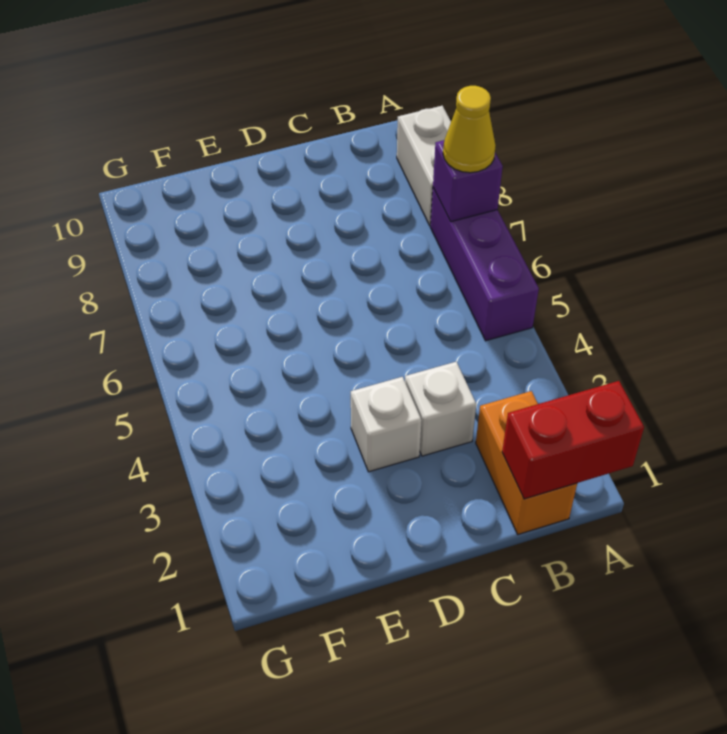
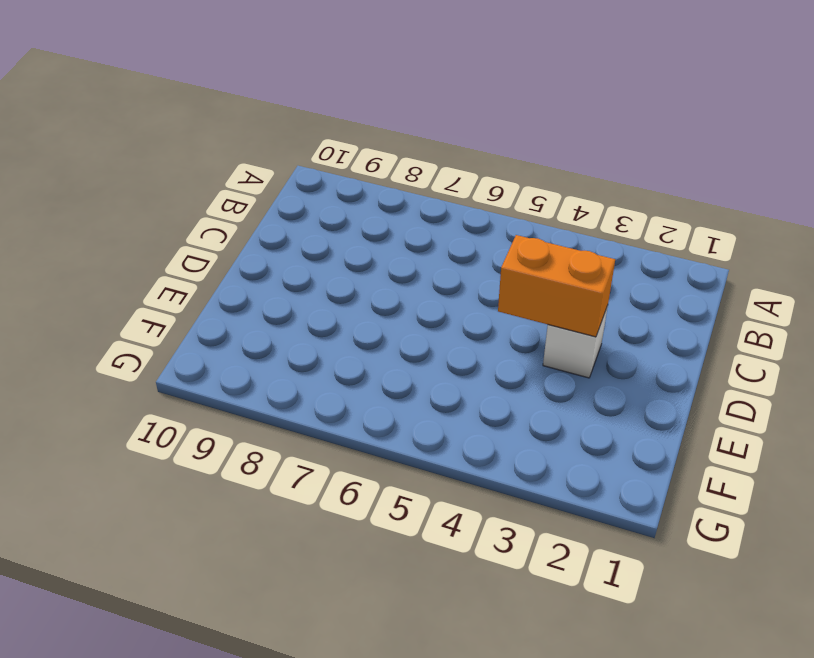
orange 1x2 brick [498,235,615,337] -> orange 1x2 brick moved to [476,391,577,534]
none -> purple 1x3 brick [431,188,539,341]
none -> white 1x2 brick [397,106,451,226]

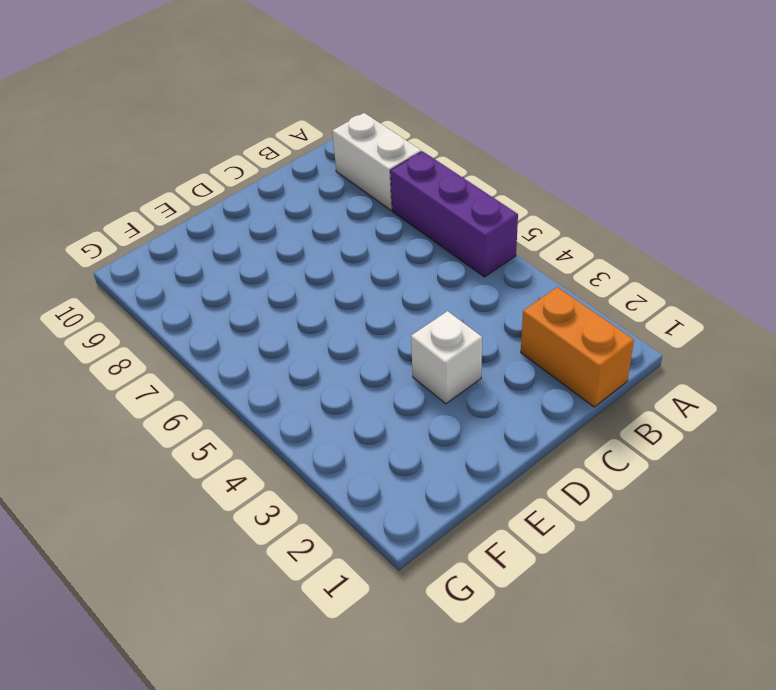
none -> white 1x1 brick [405,362,476,456]
none -> red 1x2 brick [502,381,644,499]

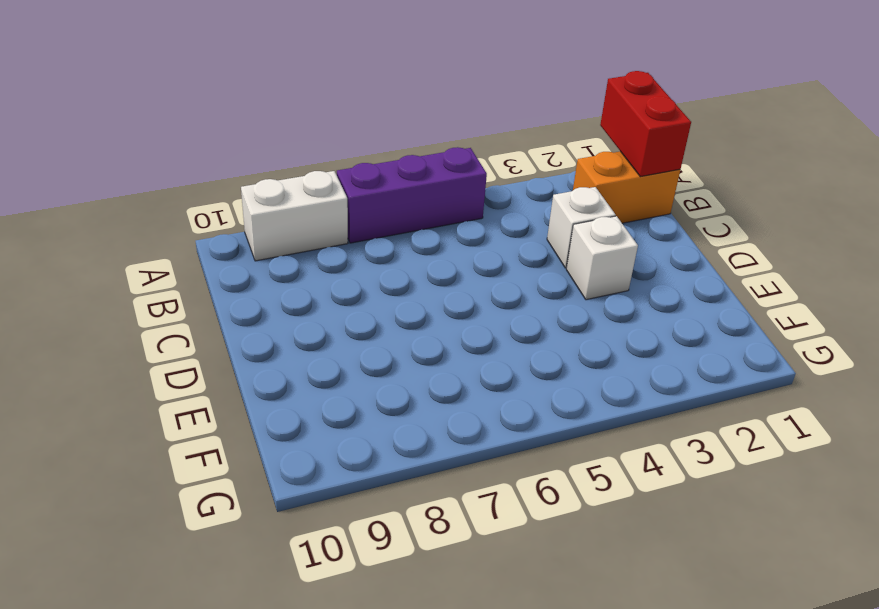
none -> purple 1x1 brick [433,140,503,222]
none -> yellow 1x1 cone [443,86,496,173]

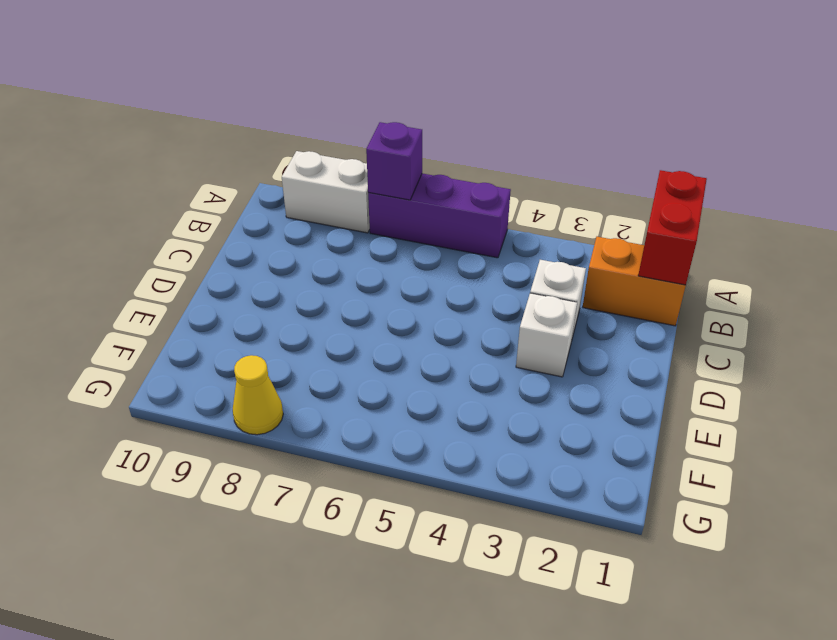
yellow 1x1 cone [233,355,283,435] -> yellow 1x1 cone moved to [443,86,496,173]

